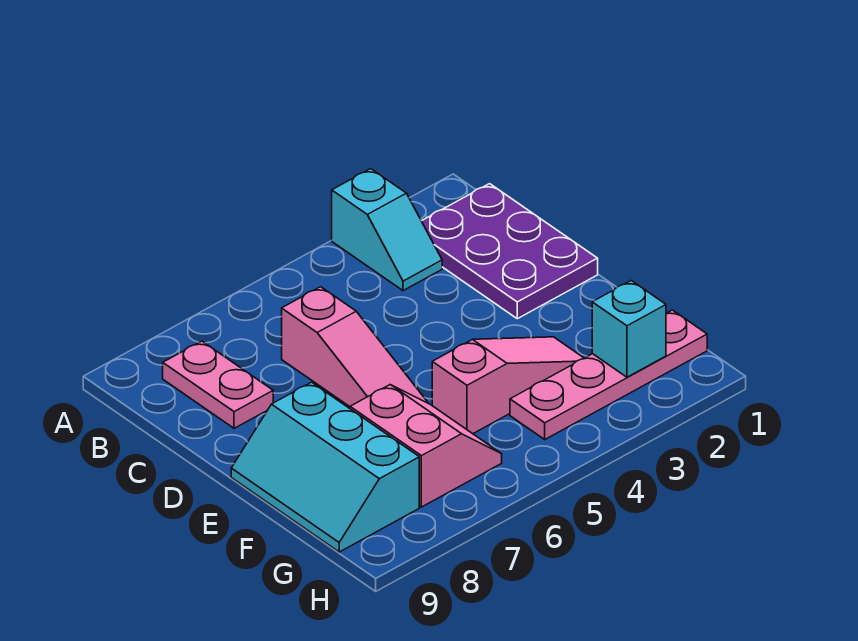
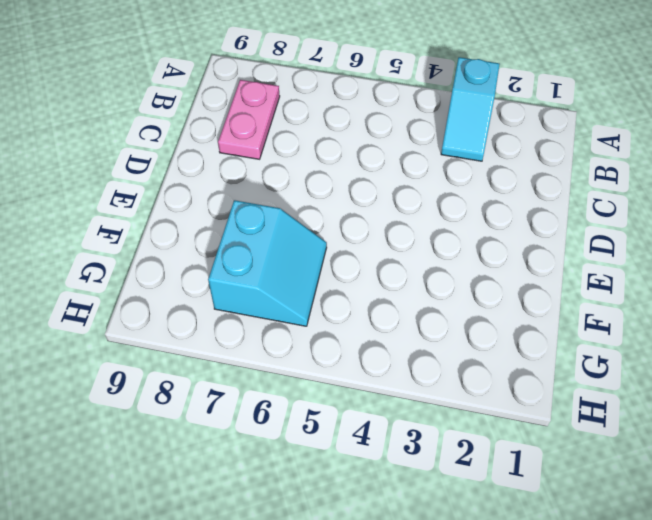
cyan 2x2 slope [208,200,327,326] -> pink 2x2 slope [350,385,502,507]
none -> purple 2x3 plate [422,184,598,319]
none -> pink 1x3 slope [282,287,428,407]

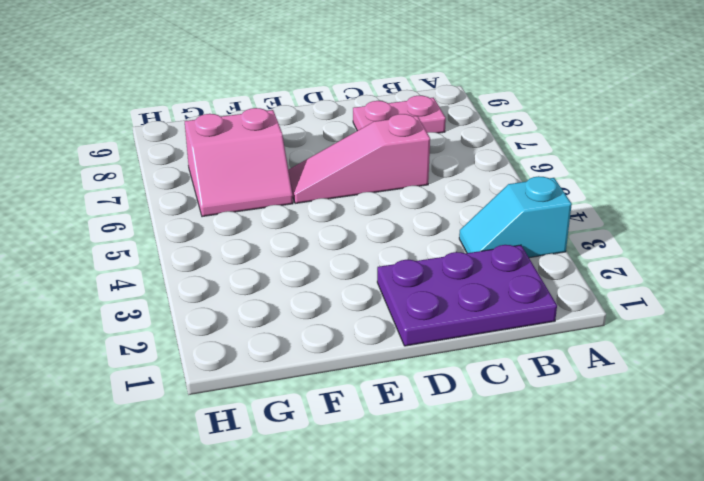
none -> cyan 2x3 slope [231,382,419,552]
none -> pink 1x3 slope [432,337,584,434]

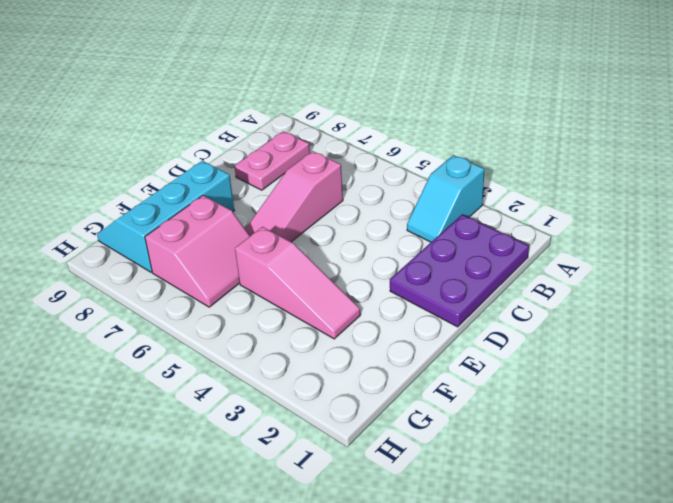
none -> pink 1x4 plate [510,310,707,439]
none -> cyan 1x1 brick [592,281,666,377]

